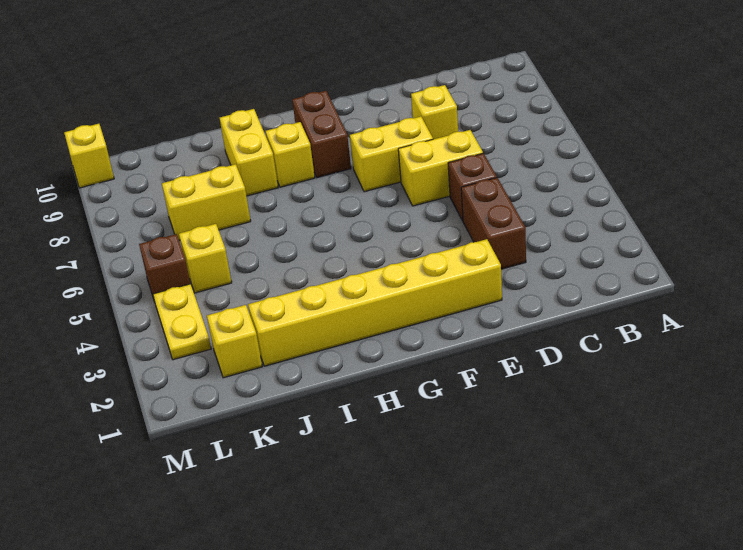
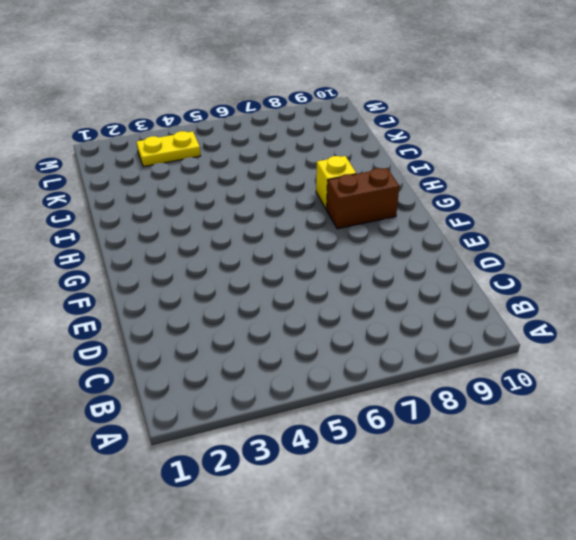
none -> brown 1x2 brick [461,178,526,269]
none -> brown 1x1 brick [448,153,497,221]
none -> yellow 1x2 brick [398,130,483,206]

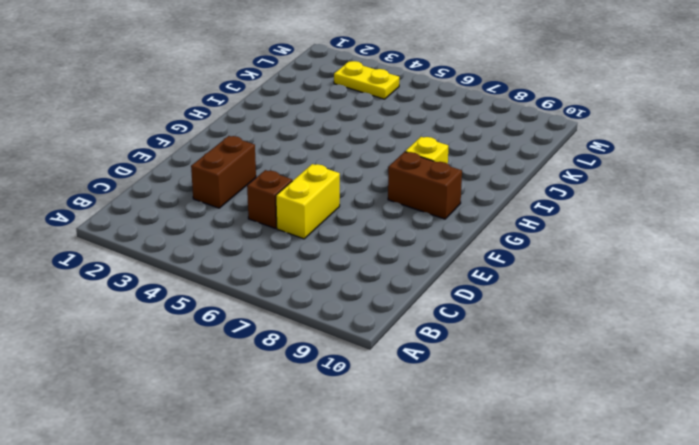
brown 1x2 brick [191,136,256,208] -> brown 1x2 brick turned to [461,178,526,269]
none -> yellow 1x1 brick [411,85,458,139]
none -> yellow 1x6 brick [248,239,502,366]
none -> yellow 1x2 brick [350,116,433,192]

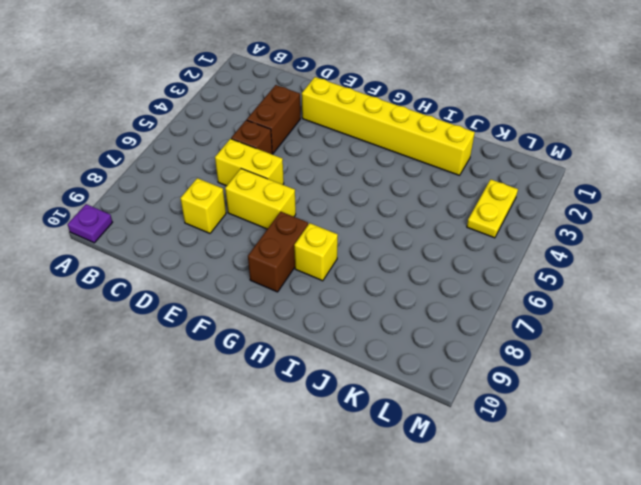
purple 1x1 plate [68,204,113,243] -> none
none -> yellow 1x2 brick [220,109,278,196]
none -> yellow 1x2 brick [162,164,251,241]
none -> yellow 1x1 brick [207,305,262,378]

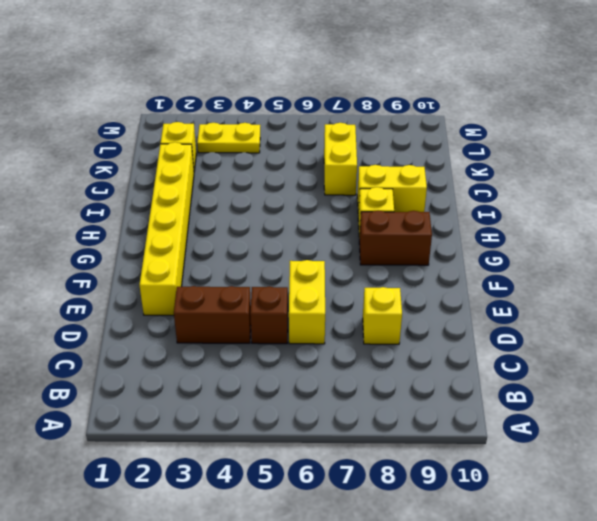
none -> yellow 1x2 brick [350,116,433,192]
none -> yellow 1x1 brick [179,224,232,293]
none -> brown 1x1 brick [139,234,190,298]

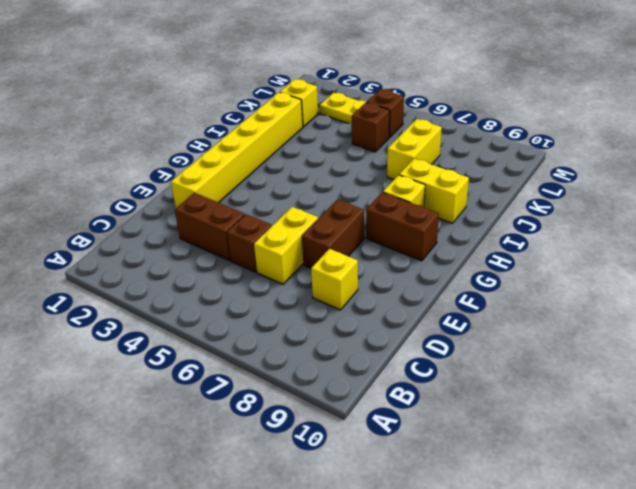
brown 1x2 brick [302,199,364,268] -> yellow 1x2 brick [350,116,433,192]
brown 1x1 brick [352,102,390,152] -> yellow 1x1 brick [179,224,232,293]
none -> yellow 1x1 brick [64,124,114,188]

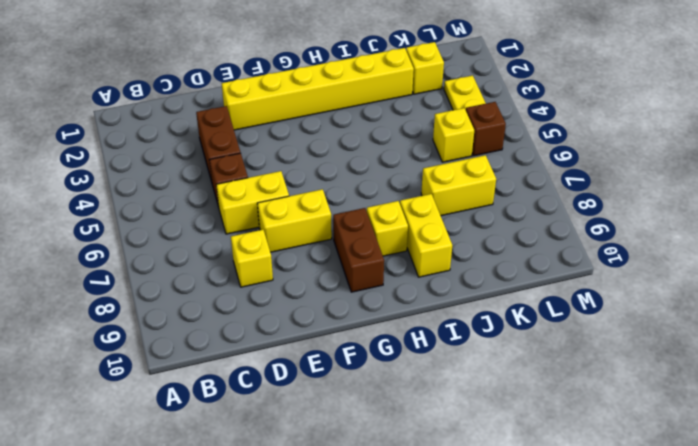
none -> yellow 1x1 brick [64,124,114,188]

